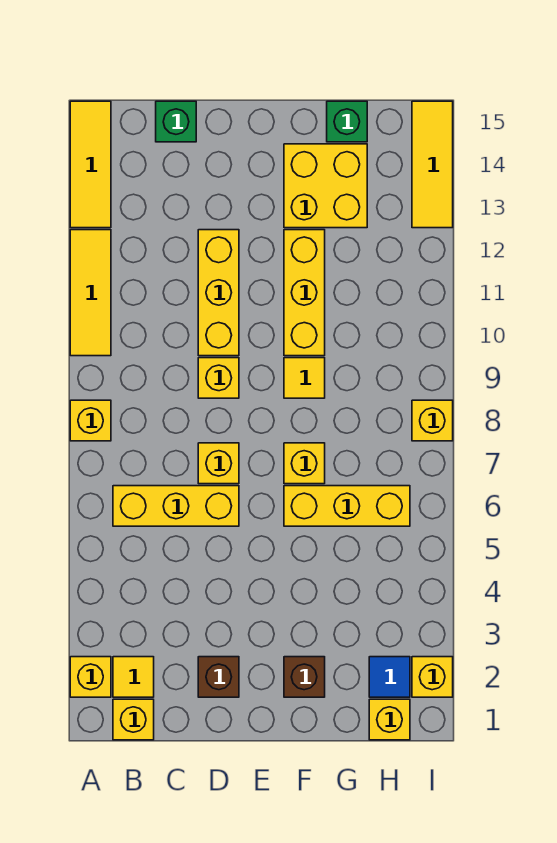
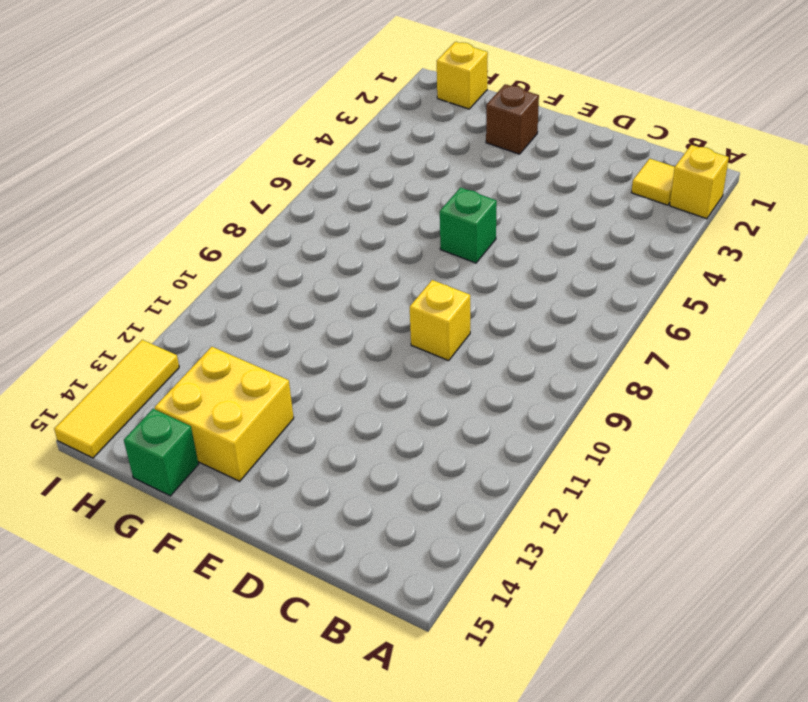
green 1x1 brick [440,188,497,263] -> green 1x1 brick moved to [156,101,196,142]
none -> yellow 1x1 brick [70,400,111,441]
none -> yellow 1x3 tile [70,230,111,356]
none -> yellow 1x3 tile [70,101,111,228]

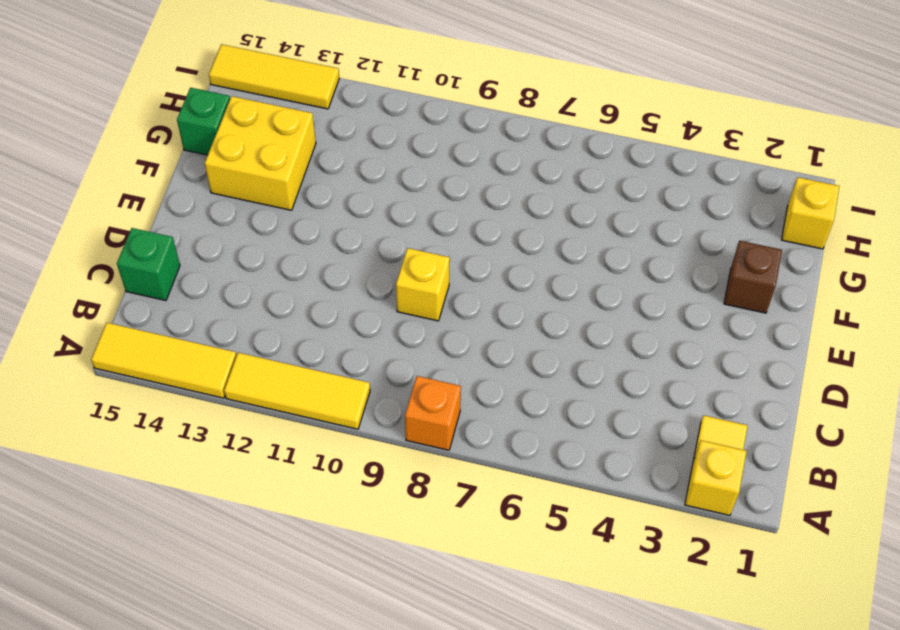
orange 1x1 brick [405,376,461,450] -> yellow 1x1 brick [70,400,111,441]
none -> yellow 1x1 brick [113,699,154,740]
none -> yellow 1x3 brick [113,486,239,526]
none -> brown 1x1 brick [198,657,239,697]

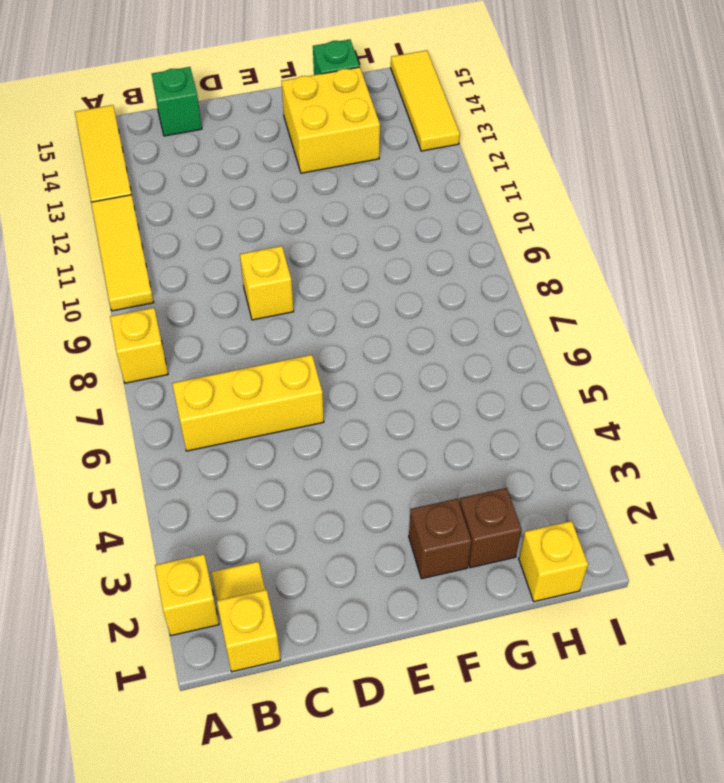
brown 1x1 brick [459,488,522,568] -> brown 1x1 brick moved to [198,657,239,697]
none -> yellow 1x1 brick [198,443,239,484]
none -> yellow 1x3 brick [198,230,239,356]
none -> yellow 1x3 brick [284,486,410,526]

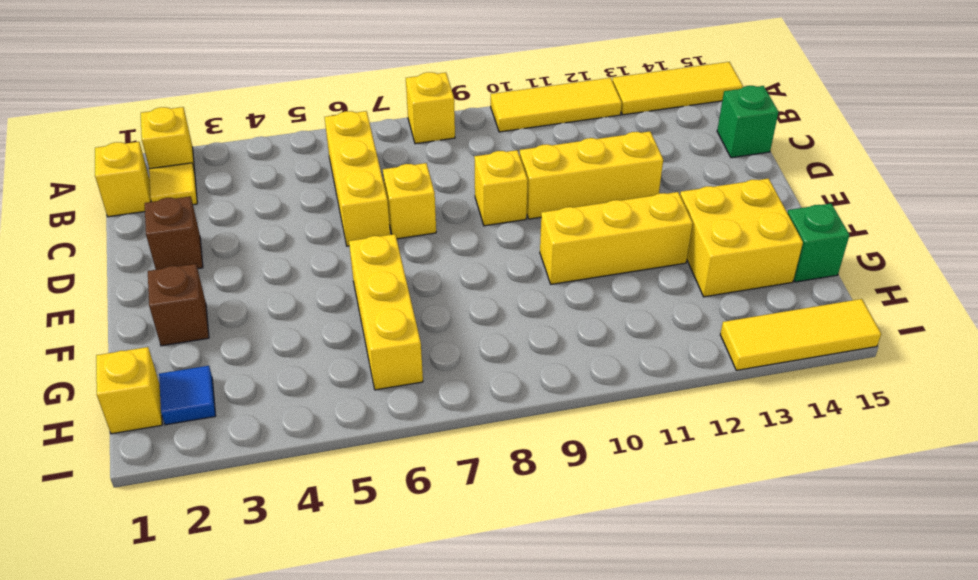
none -> yellow 1x1 brick [284,443,325,484]
none -> yellow 1x1 tile [284,358,325,398]
none -> yellow 1x1 brick [412,657,453,697]

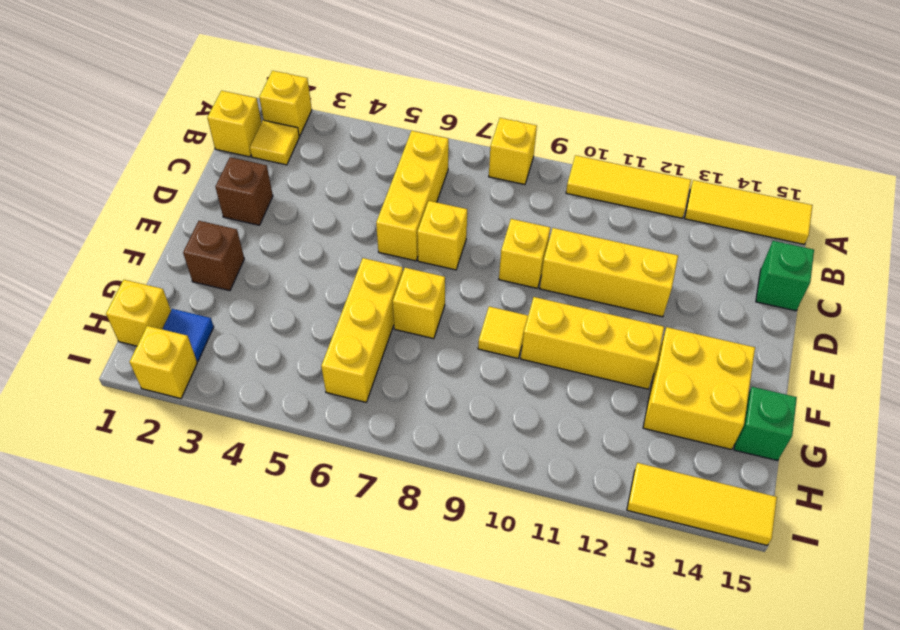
none -> yellow 1x1 brick [412,400,453,441]

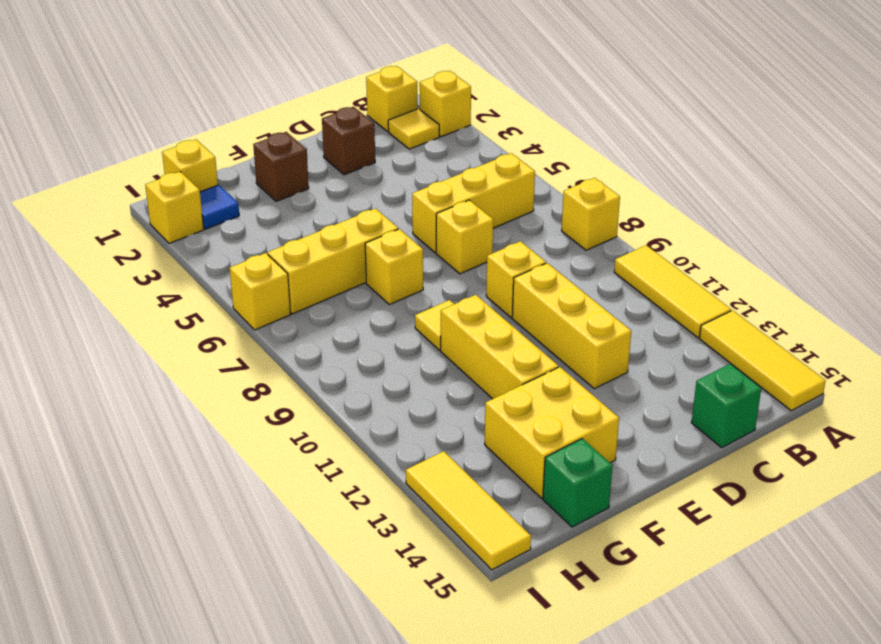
yellow 1x1 brick [230,253,291,330] -> yellow 1x1 brick moved to [412,400,453,441]

